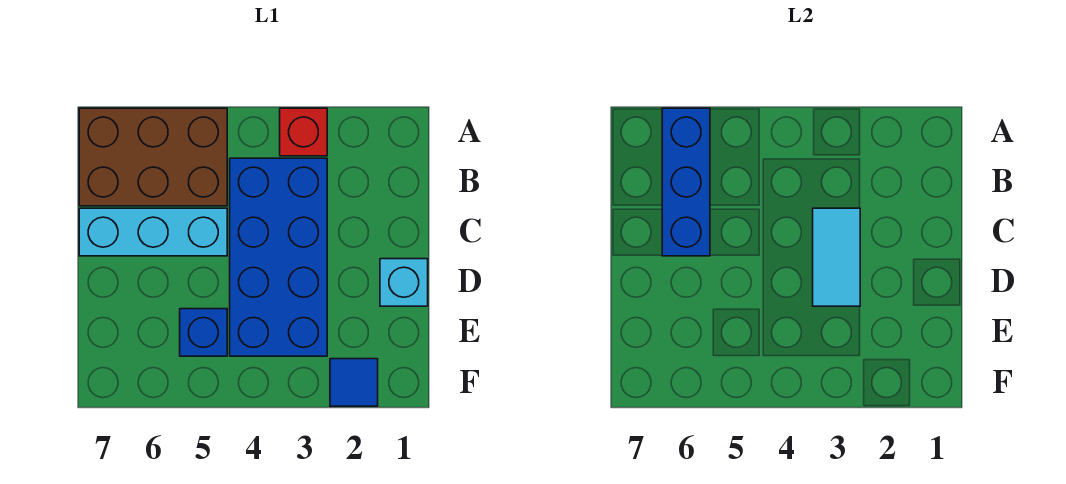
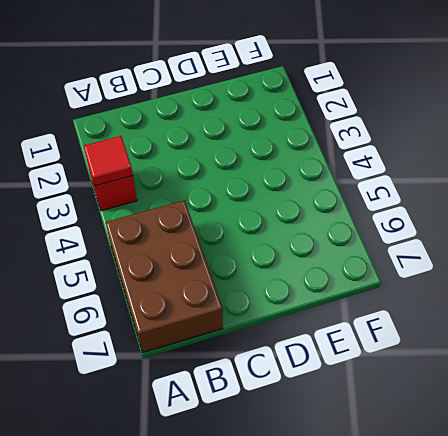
red 1x1 tile [84,136,133,186] -> none
none -> blue 2x4 brick [230,158,327,356]
none -> cyan 1x3 brick [79,208,227,256]

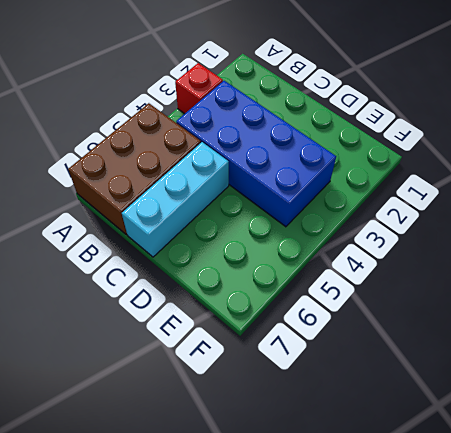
none -> cyan 1x1 brick [380,259,428,306]
none -> blue 1x1 brick [180,309,227,356]

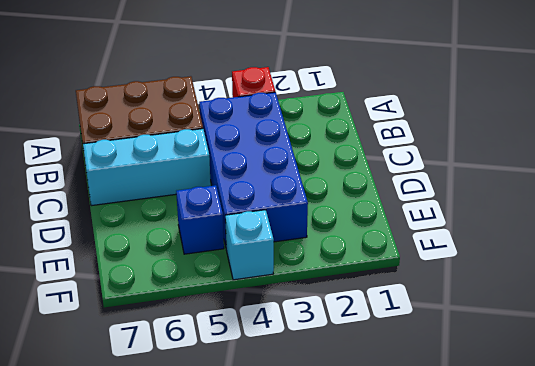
cyan 1x1 brick [225,210,274,280] -> cyan 1x1 brick moved to [380,259,428,306]
none -> blue 1x1 tile [330,359,378,406]
none -> blue 1x3 brick [662,108,710,256]

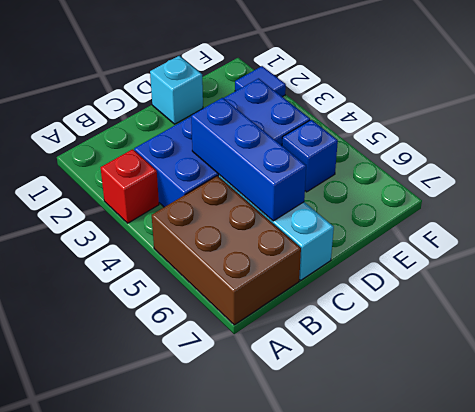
blue 1x3 brick [191,98,306,221] -> blue 1x3 brick turned to [662,108,710,256]
none -> cyan 1x2 tile [813,208,860,306]

